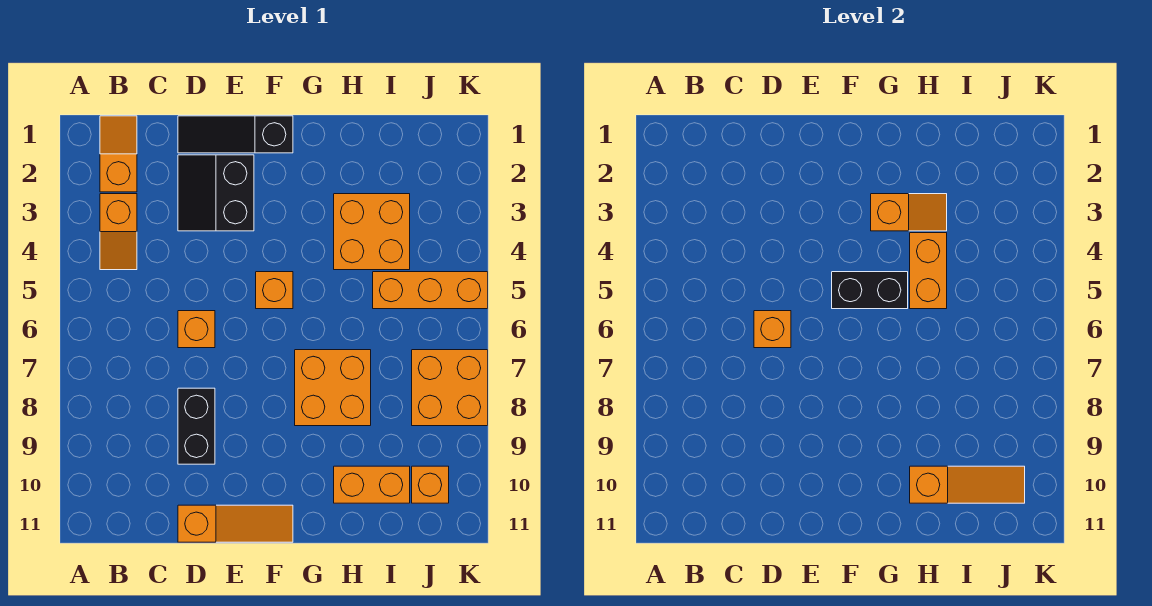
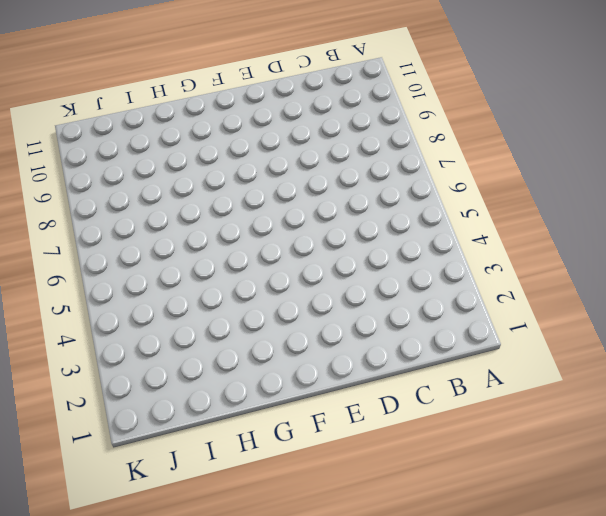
none -> orange 1x2 slope [100,116,137,192]
none -> orange 1x2 slope [100,194,137,270]
none -> black 1x3 slope [178,116,293,153]

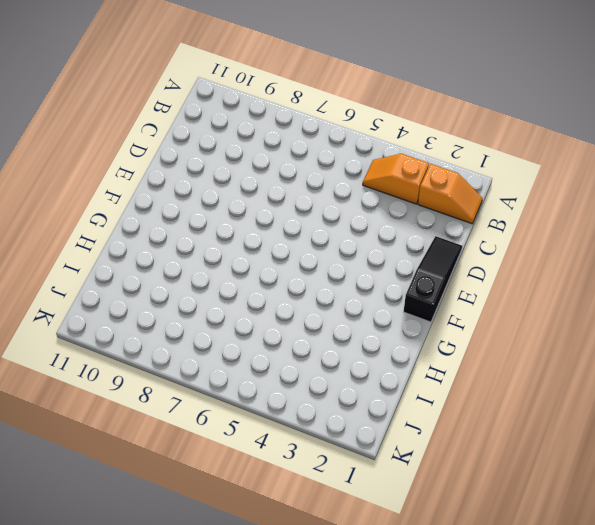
none -> black 2x2 slope [178,155,254,231]
none -> orange 1x1 brick [178,311,215,348]
none -> black 1x2 brick [178,388,215,464]

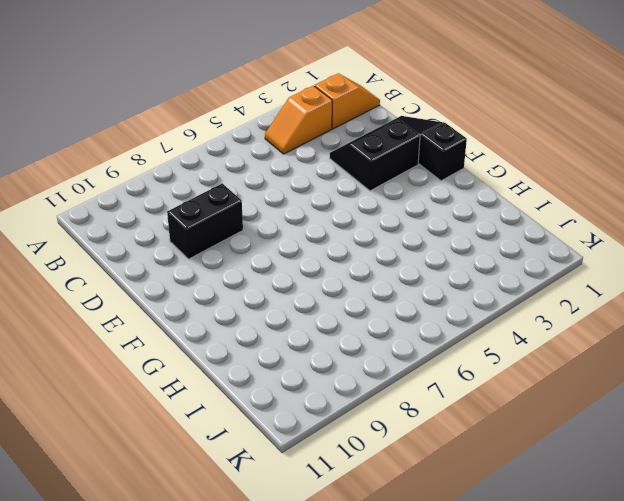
none -> orange 1x1 brick [178,311,215,348]
none -> orange 1x3 slope [178,505,293,542]
none -> orange 1x1 brick [256,272,293,309]

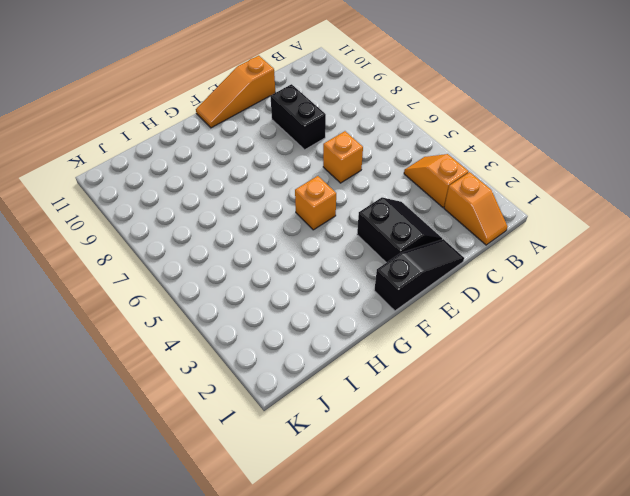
none -> orange 2x2 brick [295,350,371,426]
none -> orange 2x2 brick [334,194,410,270]
none -> orange 1x2 brick [334,466,410,503]

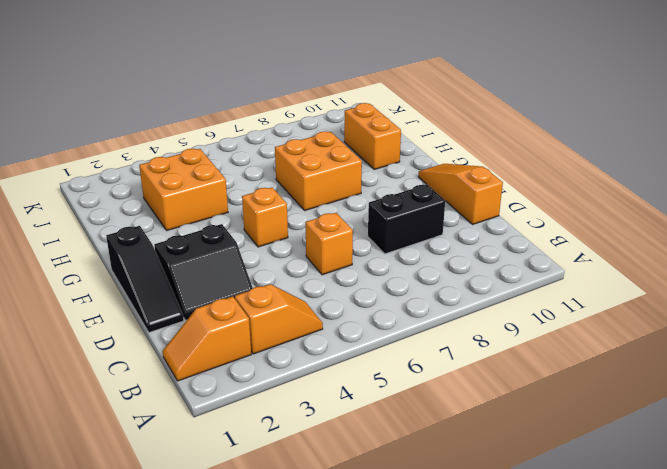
none -> orange 1x3 brick [373,272,488,309]
none -> orange 2x2 brick [412,350,488,426]
none -> orange 1x1 brick [412,466,449,503]

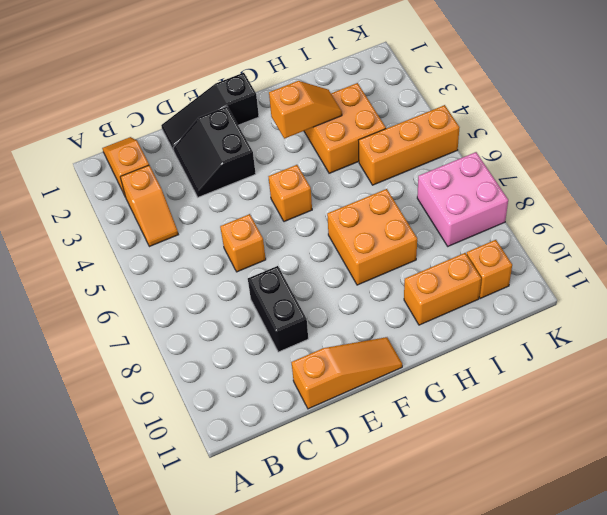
pink 2x2 brick [417,152,508,246] -> orange 2x2 brick [412,350,488,426]
none -> orange 1x1 brick [754,311,791,348]
none -> black 1x2 brick [832,272,908,309]
none -> orange 1x2 brick [910,233,947,309]

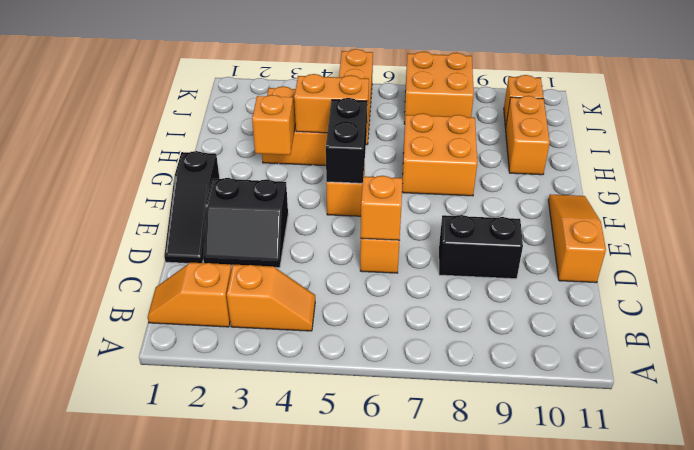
none -> orange 1x3 slope [910,466,1025,503]

